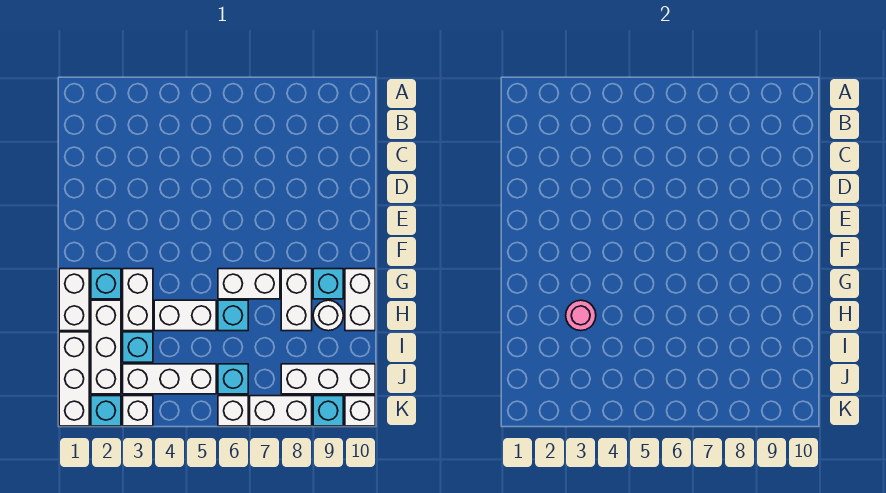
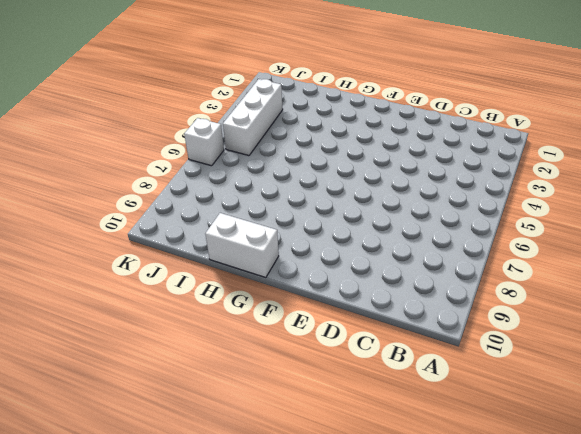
none -> white 1x2 brick [59,269,89,331]
none -> cyan 1x1 brick [91,269,121,299]
none -> white 1x2 brick [123,269,153,331]

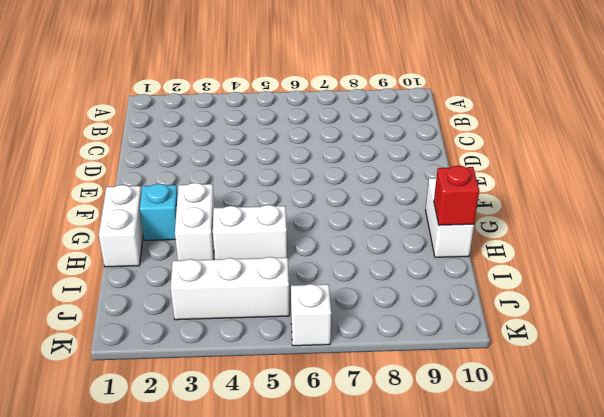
red 1x1 brick [434,166,479,225] -> none
none -> white 1x2 brick [218,269,280,299]
none -> white 1x2 brick [281,269,312,331]
none -> cyan 1x1 brick [313,269,343,299]

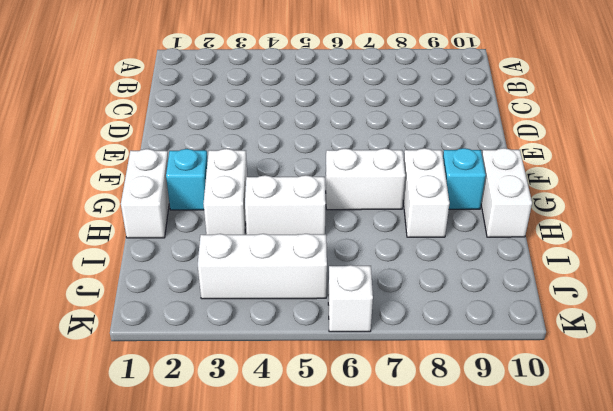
none -> white 1x3 brick [91,300,121,394]
none -> cyan 1x1 brick [218,300,248,331]
none -> white 1x1 round brick [313,300,343,331]

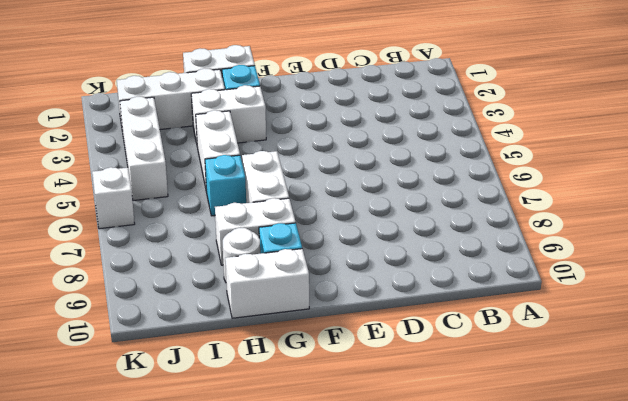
none -> white 1x3 brick [59,332,89,426]
none -> cyan 1x1 brick [123,332,153,362]
none -> cyan 1x1 brick [218,364,248,394]

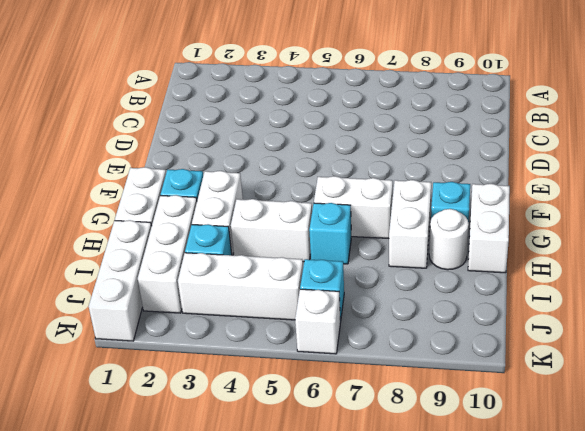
none -> white 1x3 brick [281,364,375,394]
none -> cyan 1x1 brick [91,396,121,426]
none -> white 1x1 brick [123,396,153,426]

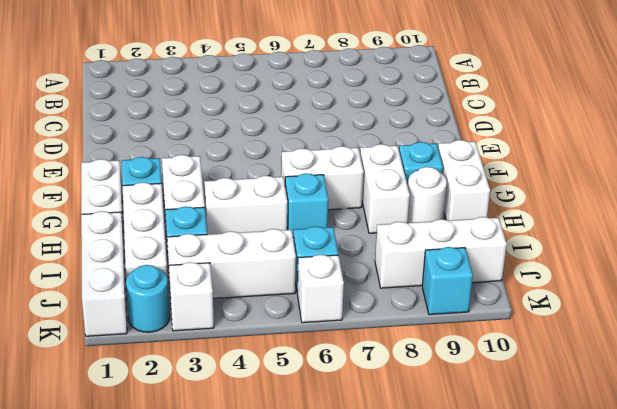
cyan 1x1 round brick [126,265,170,332] -> cyan 1x1 brick [91,396,121,426]
none -> white 1x2 brick [250,396,312,426]
none -> white 1x1 brick [345,396,375,426]
none -> pink 1x1 round brick [566,300,596,331]

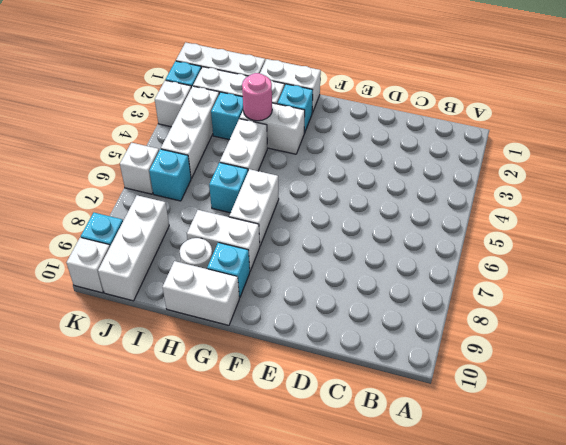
none -> white 1x2 brick [250,396,312,426]

